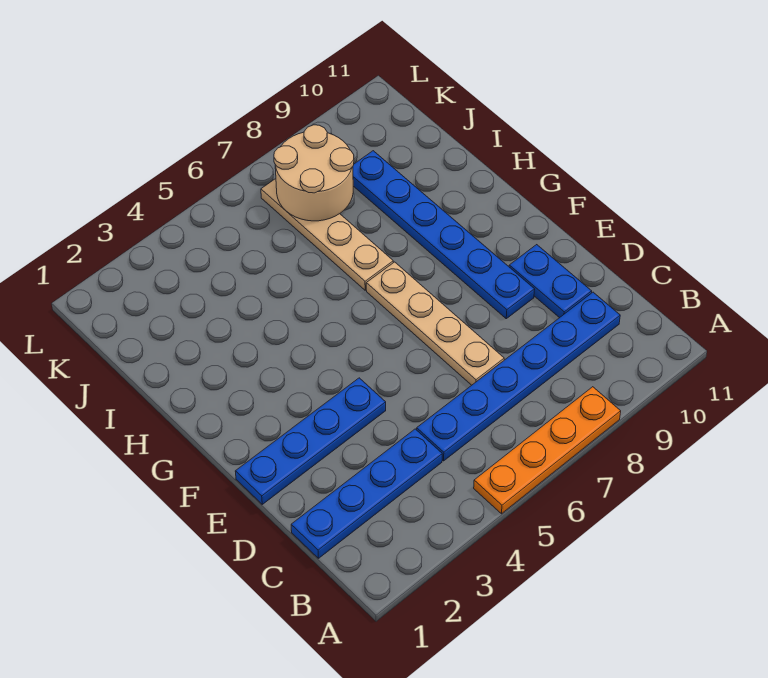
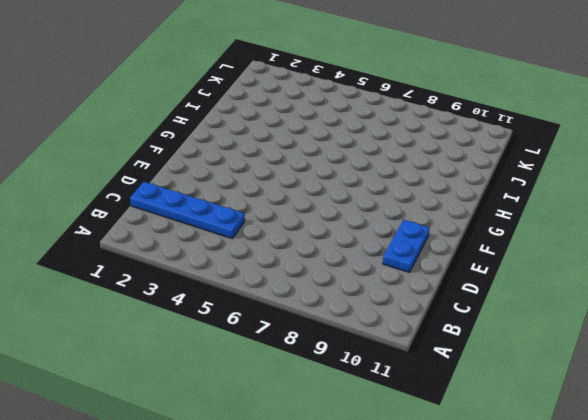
none -> orange 1x4 plate [474,387,621,514]
none -> blue 1x6 plate [417,292,620,461]

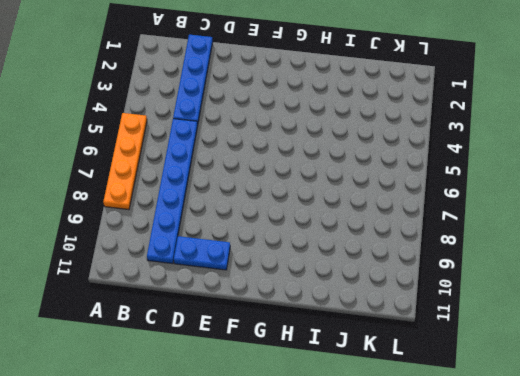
none -> tan 1x4 plate [366,262,504,385]
none -> blue 1x4 plate [235,378,386,504]

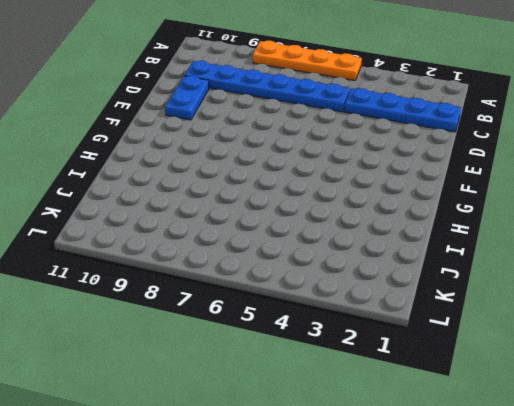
none -> tan 1x4 plate [366,262,504,385]
none -> blue 1x4 plate [235,378,386,504]

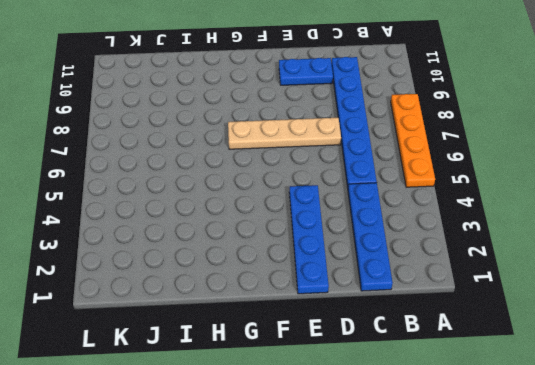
none -> blue 1x6 plate [353,151,535,319]
none -> tan 1x4 plate [261,179,393,290]

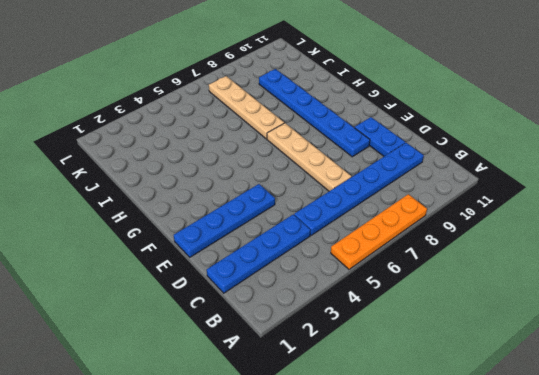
none -> tan 2x2 round brick [274,125,354,221]

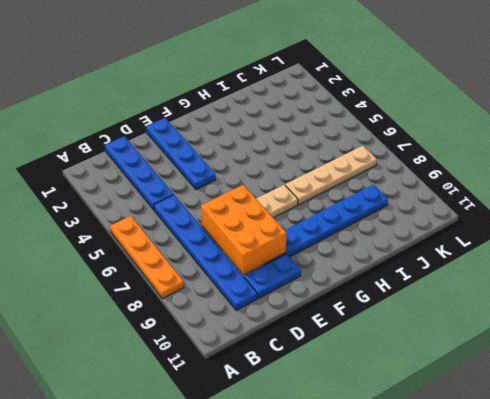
orange 2x3 brick [201,185,287,274] -> none
none -> tan 2x2 round brick [274,125,354,221]

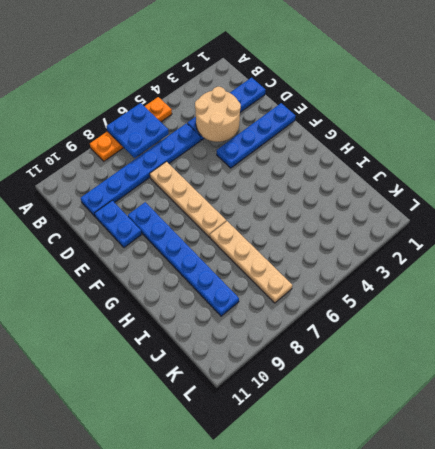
blue 2x2 plate [106,103,169,158] -> none
tan 2x2 round brick [195,87,241,142] -> tan 2x2 round brick moved to [274,125,354,221]

